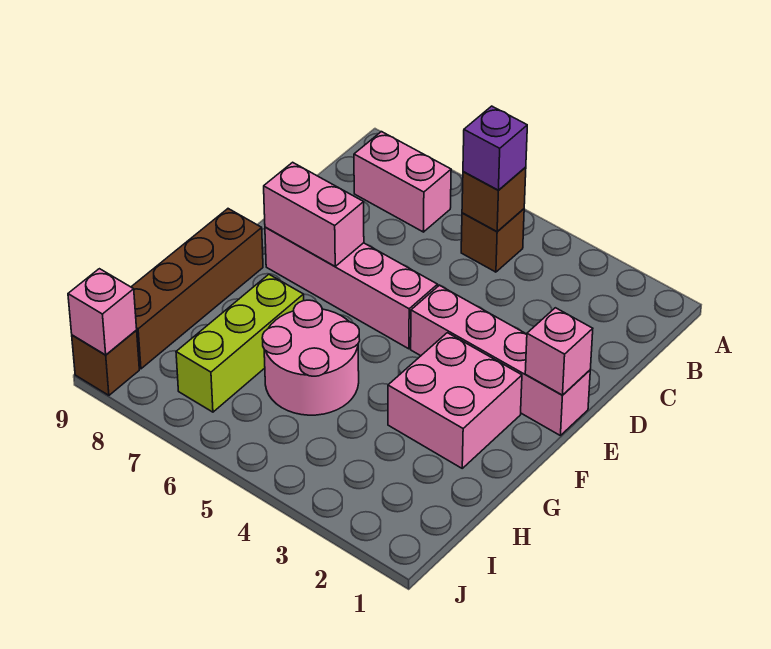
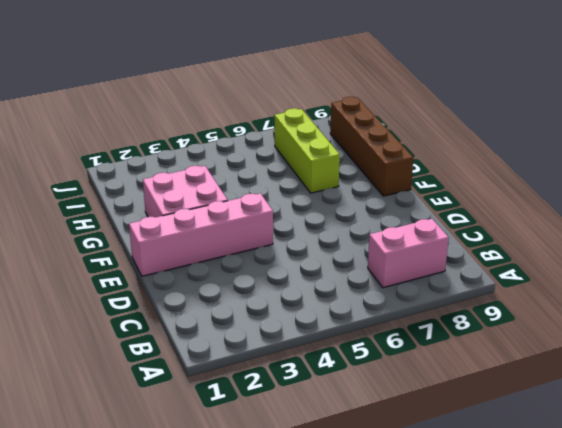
none -> brown 1x1 brick [461,209,524,272]
none -> pink 1x4 brick [265,227,438,349]
none -> pink 2x2 round brick [262,300,360,415]

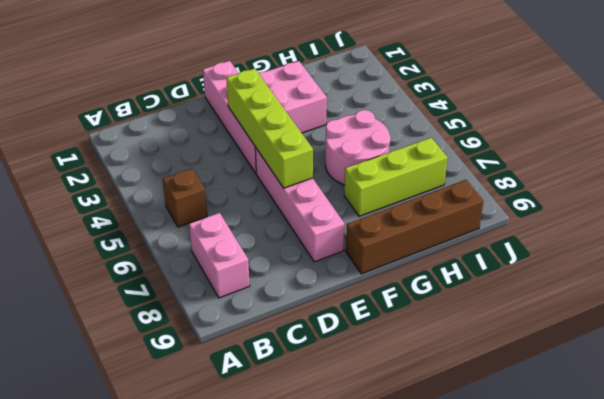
lime 1x4 brick [227,68,313,188] -> none
none -> brown 1x1 brick [72,330,139,395]
none -> brown 1x1 brick [462,167,526,232]
none -> pink 1x1 brick [525,308,593,395]

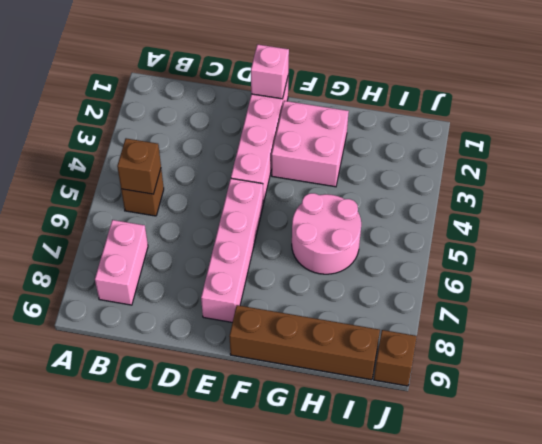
none -> lime 1x3 brick [176,274,304,412]
none -> pink 1x2 brick [264,162,364,266]
none -> pink 1x1 brick [68,269,137,355]

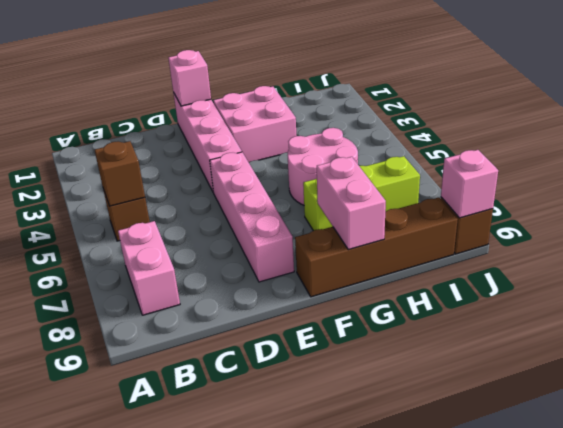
pink 1x2 brick [317,157,386,250] -> pink 1x2 brick moved to [264,162,364,266]
none -> purple 1x1 brick [463,106,527,190]

